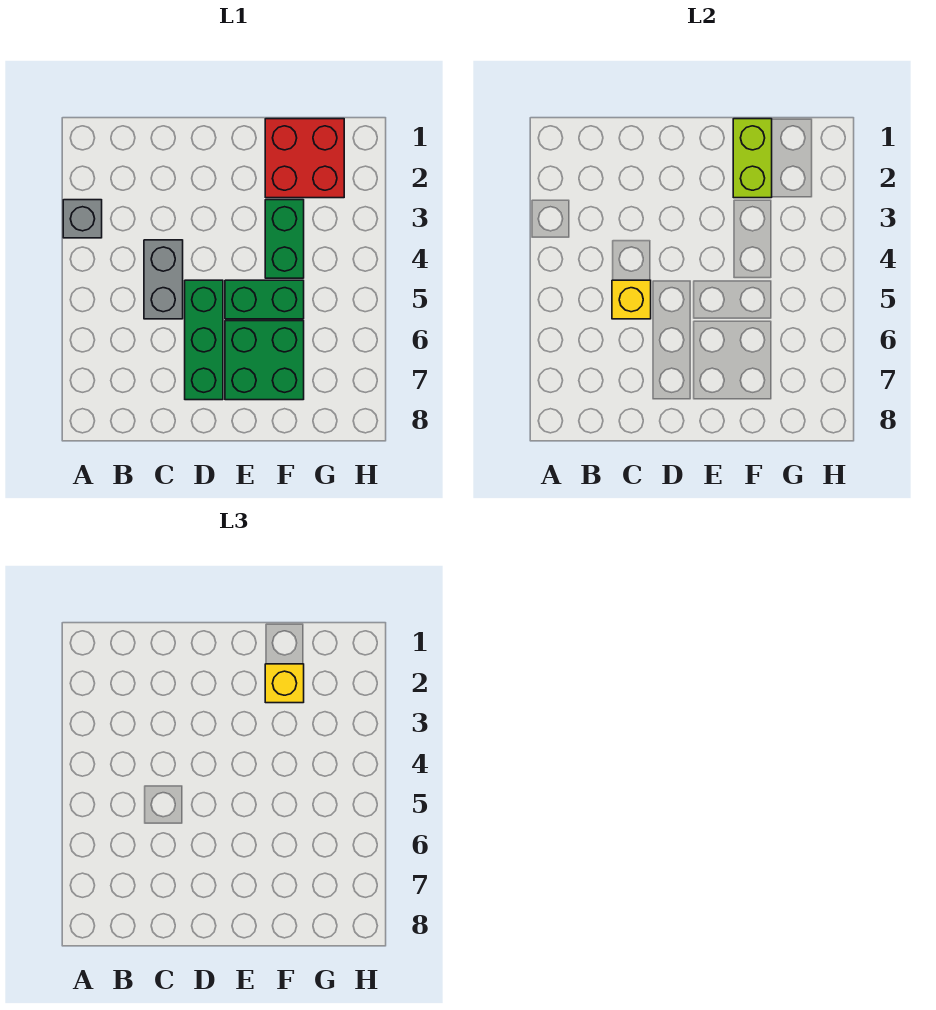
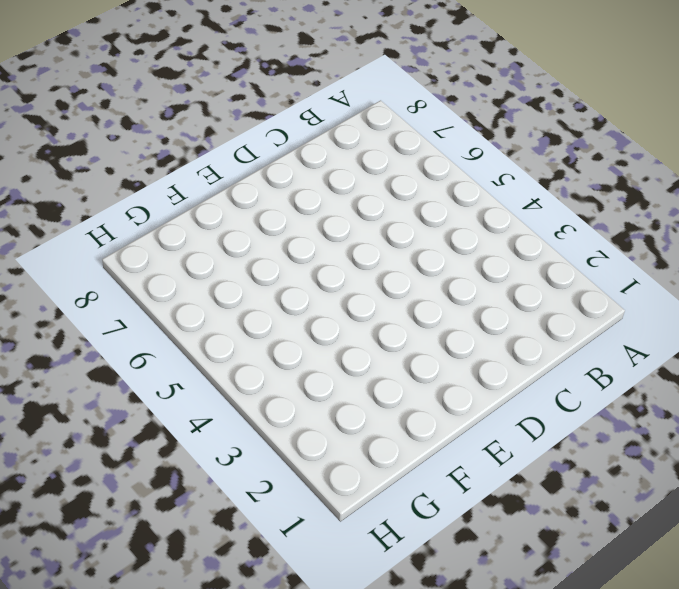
none -> grey 1x1 brick [63,200,102,238]
none -> grey 1x2 brick [144,240,183,319]

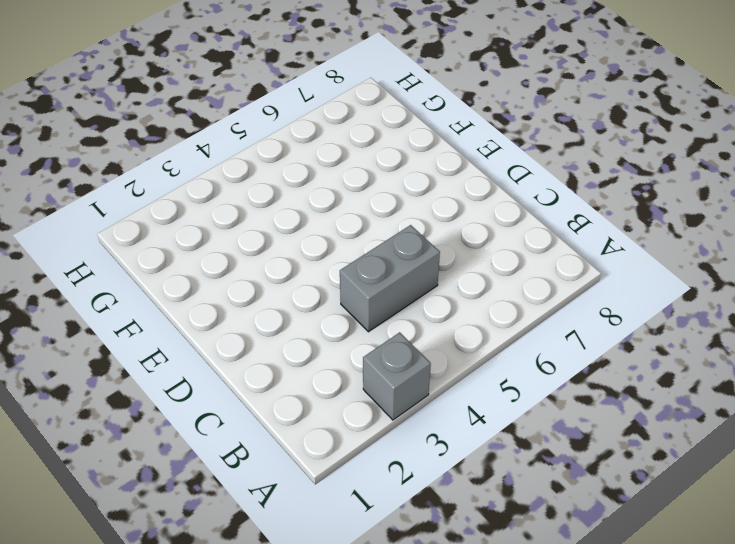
none -> green 1x3 brick [185,280,223,400]
none -> green 1x2 brick [225,280,304,319]

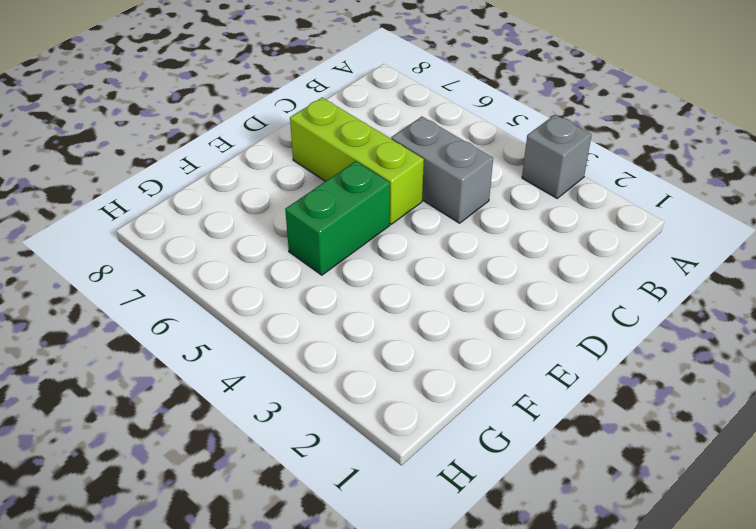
lime 1x3 brick [290,98,424,224] -> green 1x3 brick [185,280,223,400]
none -> green 2x2 brick [225,321,304,400]
none -> red 2x2 brick [265,119,344,198]

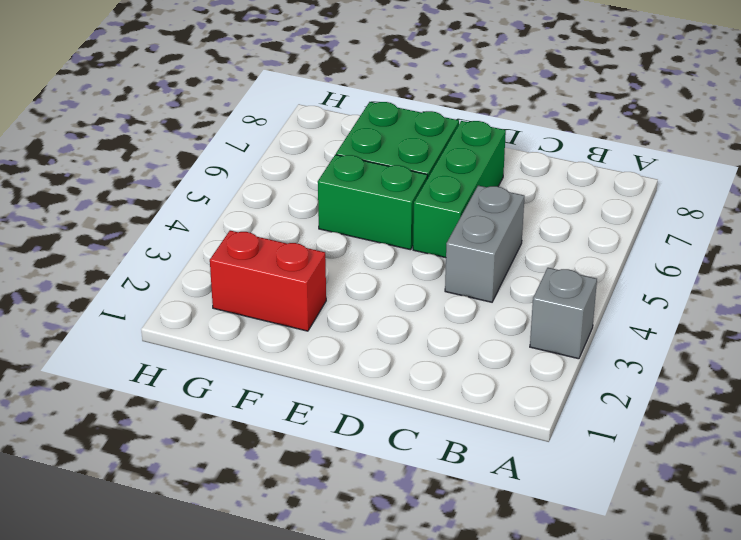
red 1x2 brick [210,231,326,331] -> red 2x2 brick [265,119,344,198]
none -> green 1x2 brick [265,200,304,278]
none -> yellow 1x1 brick [612,280,651,319]

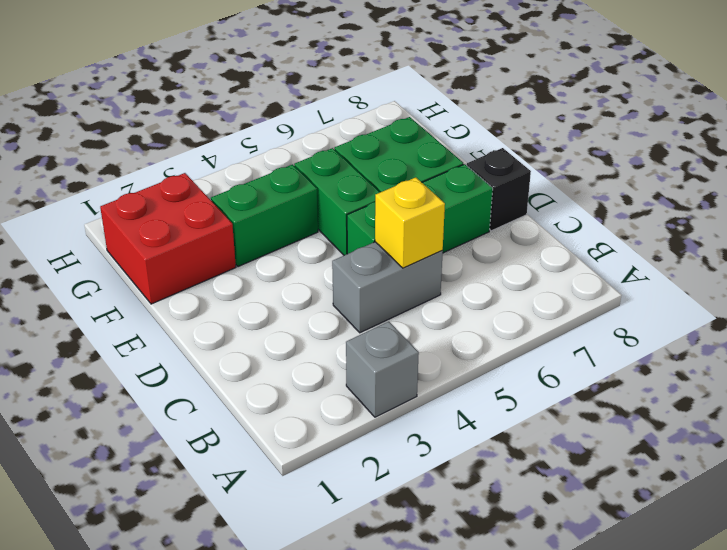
black 1x1 brick [467,148,531,231] -> none
none -> lime 1x2 brick [733,119,772,198]
none -> yellow 1x1 brick [265,664,304,703]

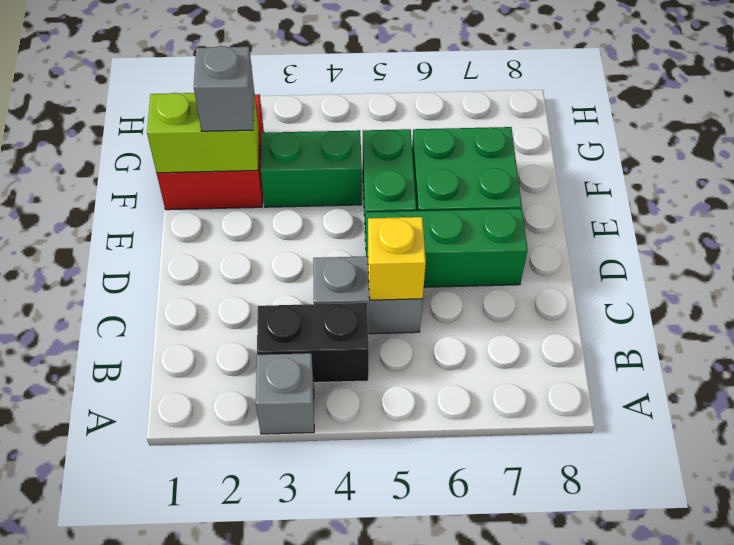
black 1x2 brick [257,303,369,383] -> none
grey 1x1 brick [194,46,254,131] -> yellow 1x1 brick [265,664,304,703]

